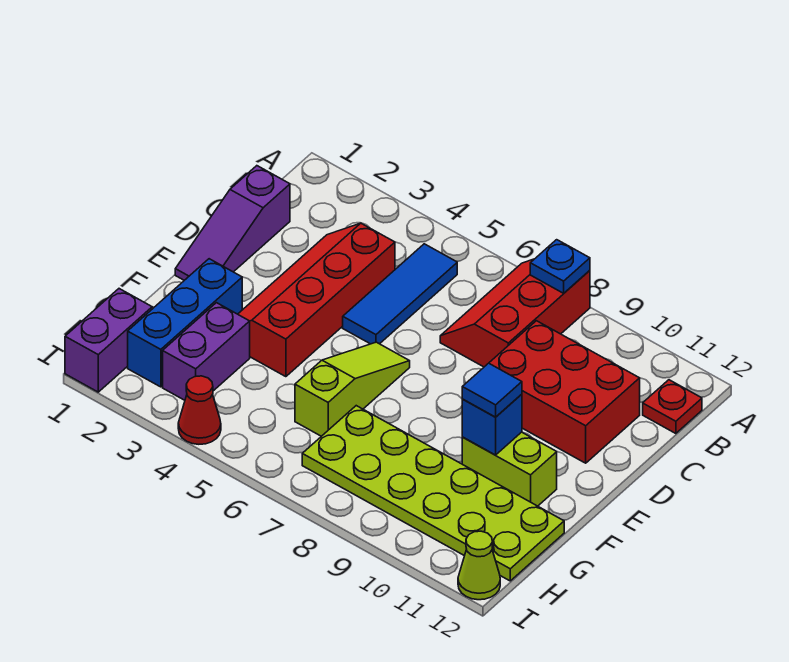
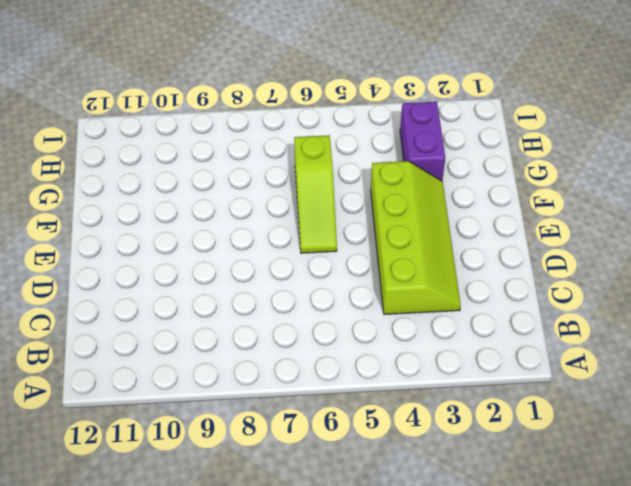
lime 2x4 slope [371,161,461,314] -> red 2x4 slope [238,223,395,377]
none -> red 2x3 slope [440,259,590,367]
none -> blue 1x3 tile [343,244,457,344]
none -> red 1x1 plate [643,380,702,434]

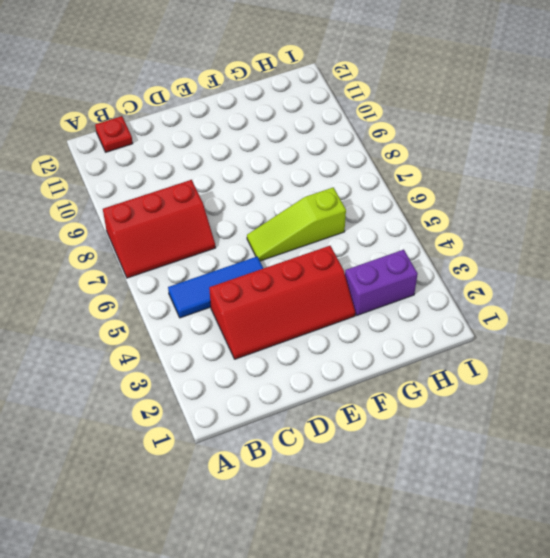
none -> purple 1x3 slope [175,166,290,280]
none -> red 2x3 brick [489,321,640,463]
none -> blue 1x3 brick [128,259,242,387]

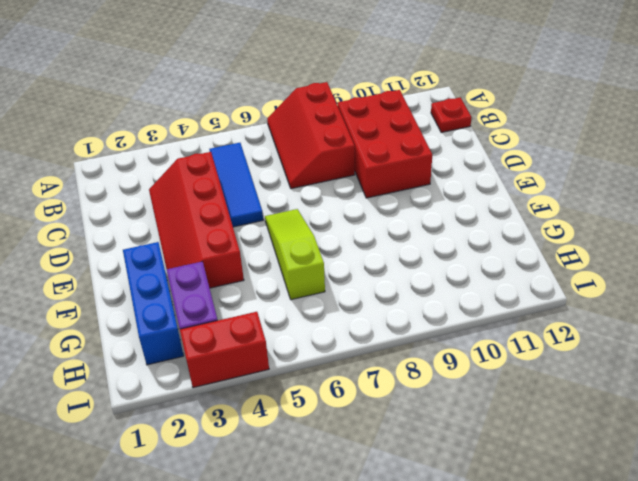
red 2x3 brick [338,90,432,198] -> red 2x3 brick turned to [489,321,640,463]
red 1x2 brick [180,312,269,388] -> red 1x1 cone [178,376,221,444]
none -> purple 1x3 slope [175,166,290,280]
none -> lime 1x2 brick [462,432,557,506]
none -> lime 2x6 plate [302,406,564,581]

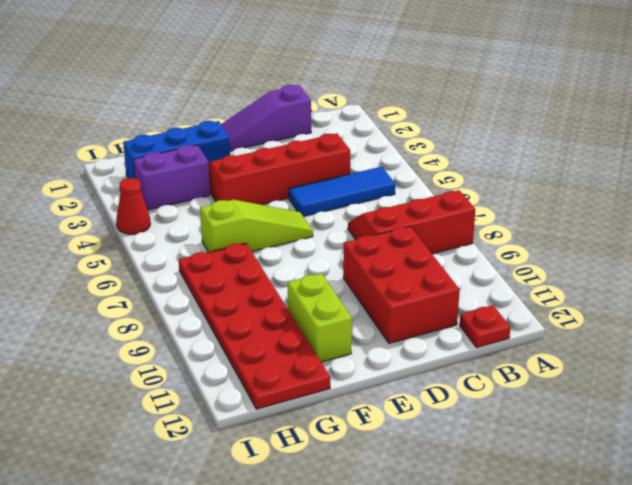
red 2x6 plate [179,243,330,409] -> lime 2x6 plate [302,406,564,581]
none -> purple 1x2 brick [65,289,152,392]
none -> lime 1x1 cone [458,531,500,600]
none -> blue 1x1 plate [530,240,590,293]

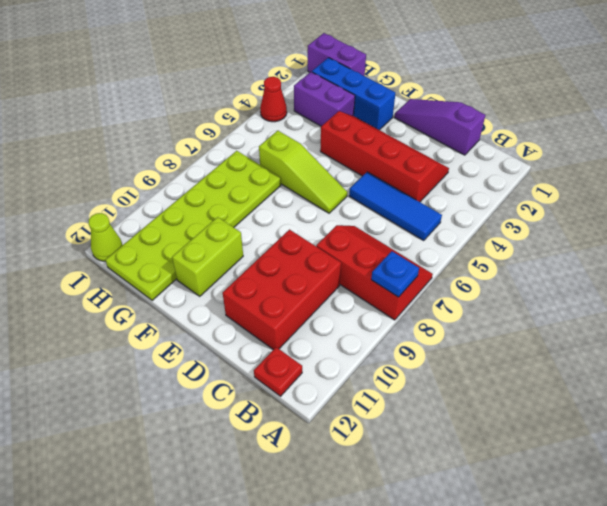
none -> blue 1x1 brick [462,394,522,455]
none -> blue 1x1 tile [462,363,522,417]

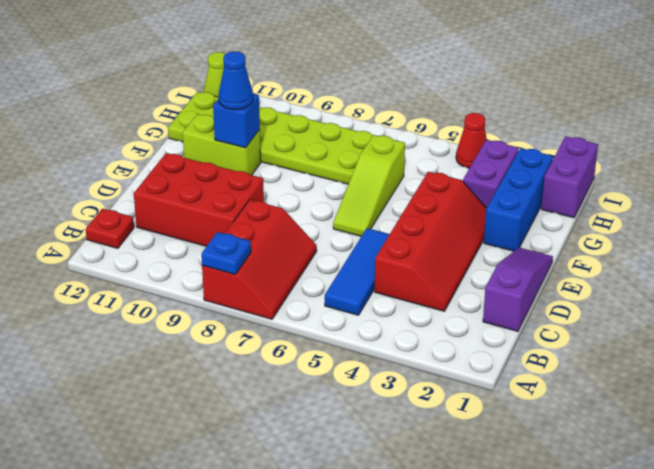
blue 1x1 cone [219,51,253,110] -> blue 1x1 tile [462,363,522,417]

